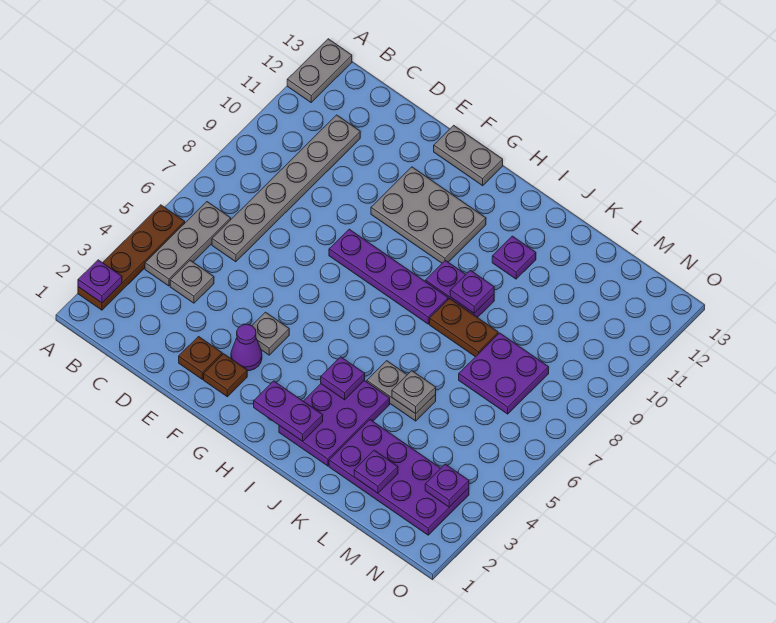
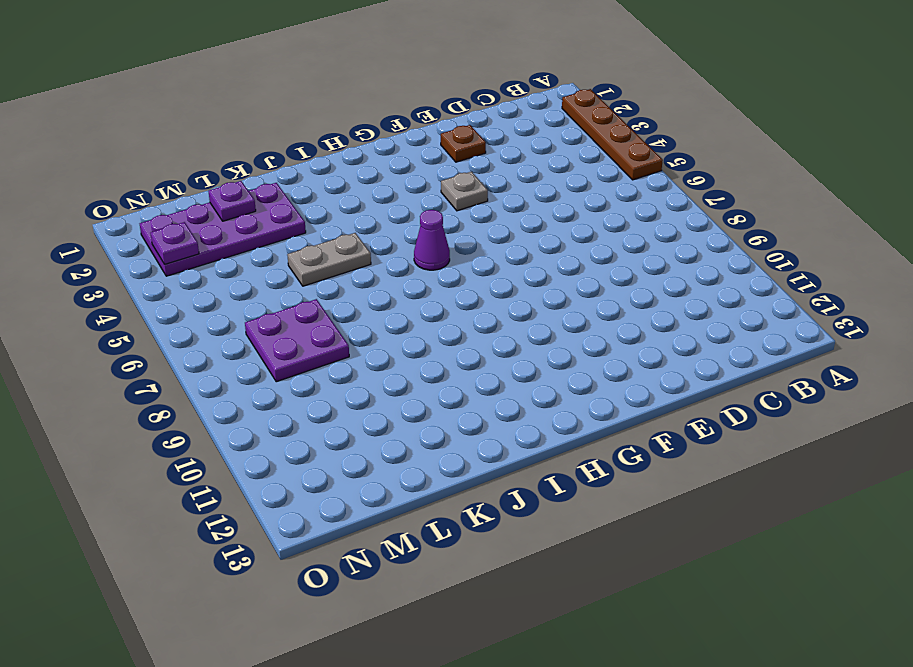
purple 1x1 cone [414,210,450,270] -> purple 1x1 cone moved to [231,324,262,371]
none -> grey 1x2 plate [287,39,352,102]
none -> grey 1x3 plate [145,202,231,286]
none -> grey 1x1 plate [170,260,214,303]

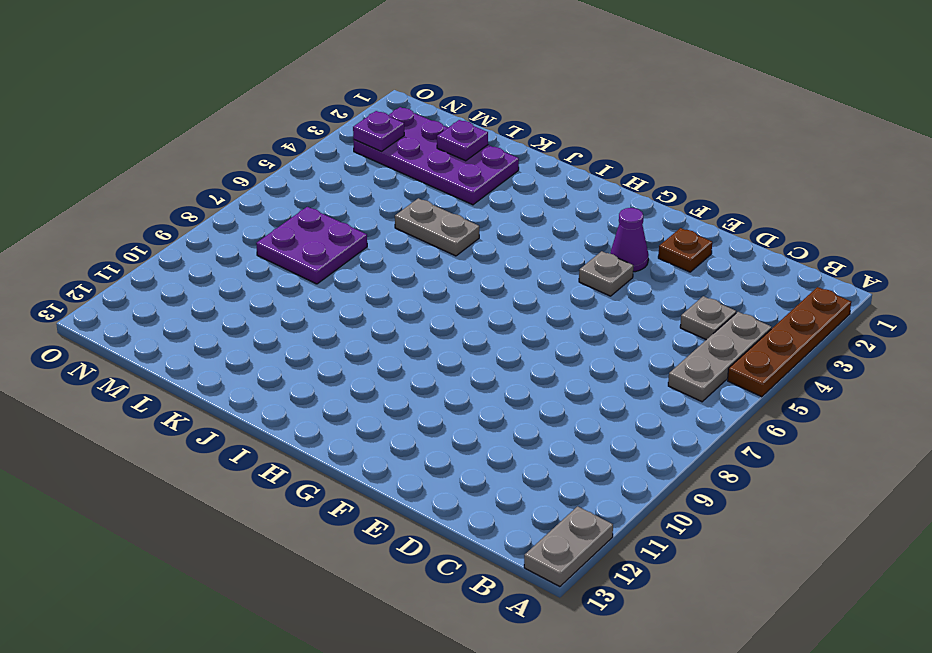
none -> grey 1x6 plate [212,115,360,262]
none -> brown 1x1 plate [204,354,247,397]
none -> purple 1x4 plate [329,229,448,324]

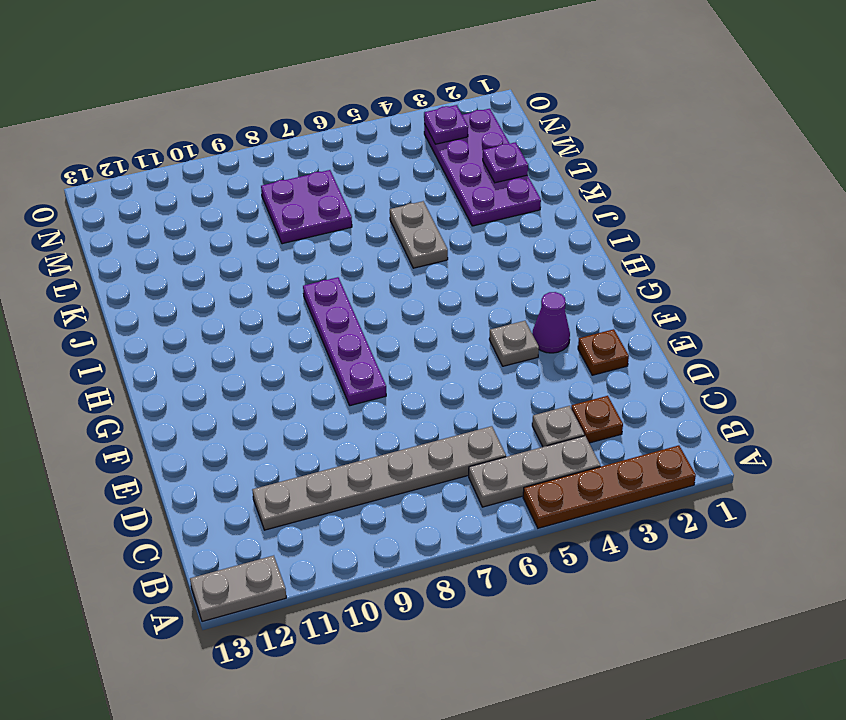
brown 1x1 plate [571,396,623,443] -> brown 1x1 plate moved to [204,354,247,397]
none -> grey 2x3 plate [371,167,486,263]
none -> grey 1x2 plate [434,125,503,186]
none -> purple 2x3 plate [279,380,390,466]

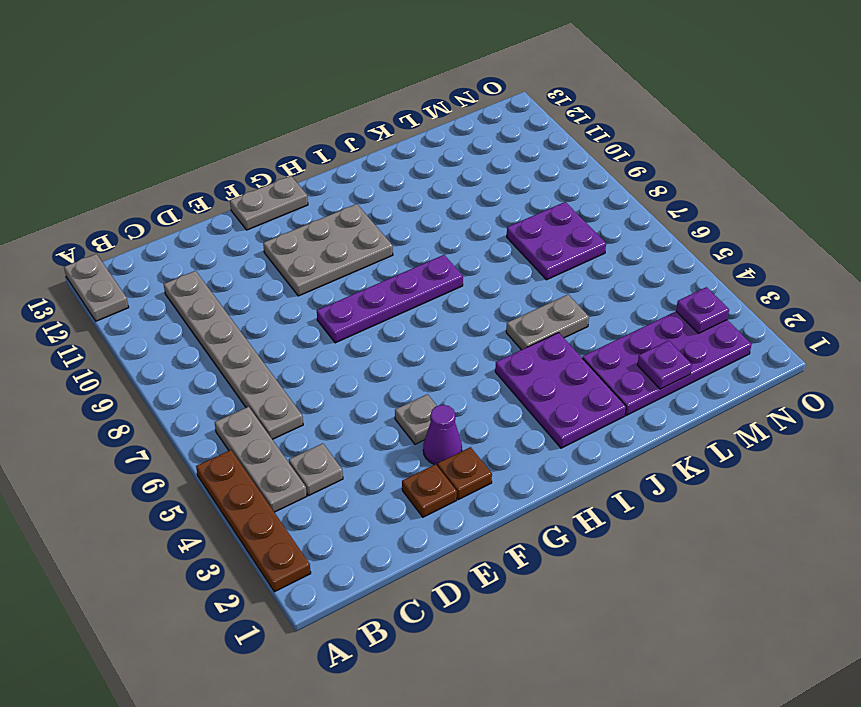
none -> purple 1x2 plate [425,260,494,318]
none -> brown 1x2 plate [430,299,498,357]
none -> purple 1x1 plate [492,236,536,279]

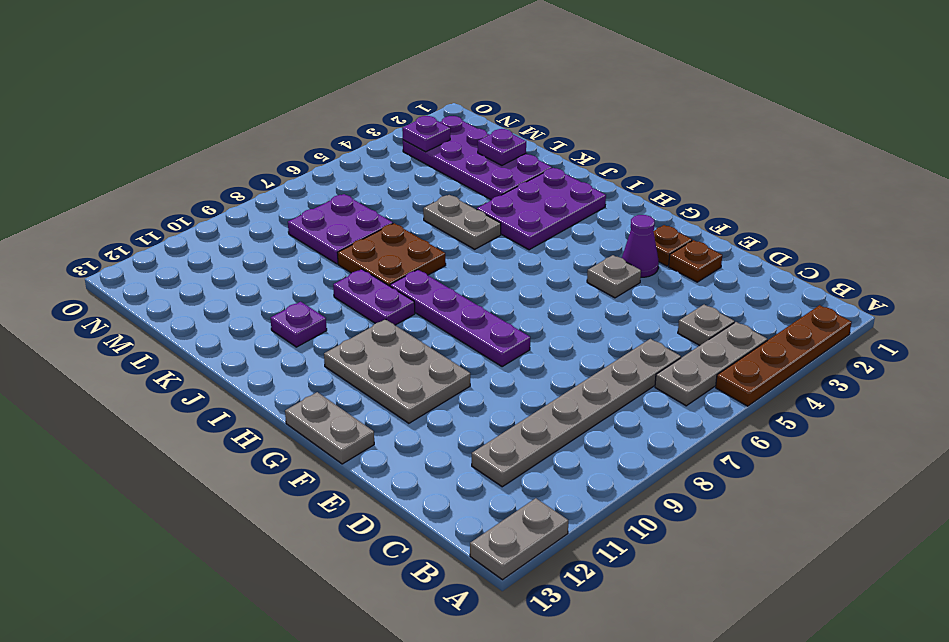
brown 2x2 plate [338,223,446,286] -> brown 1x2 plate [430,299,498,357]
none -> purple 1x1 plate [78,260,122,303]
none -> purple 1x2 plate [254,381,323,441]
none -> purple 1x1 plate [321,357,365,400]

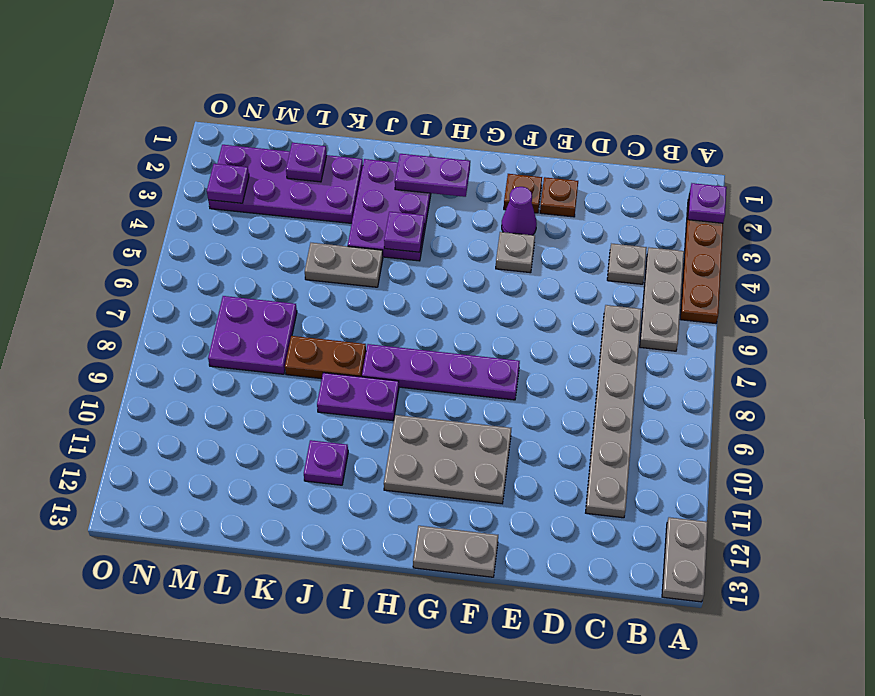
none -> purple 1x1 plate [450,270,494,313]
none -> grey 1x1 plate [392,371,436,414]

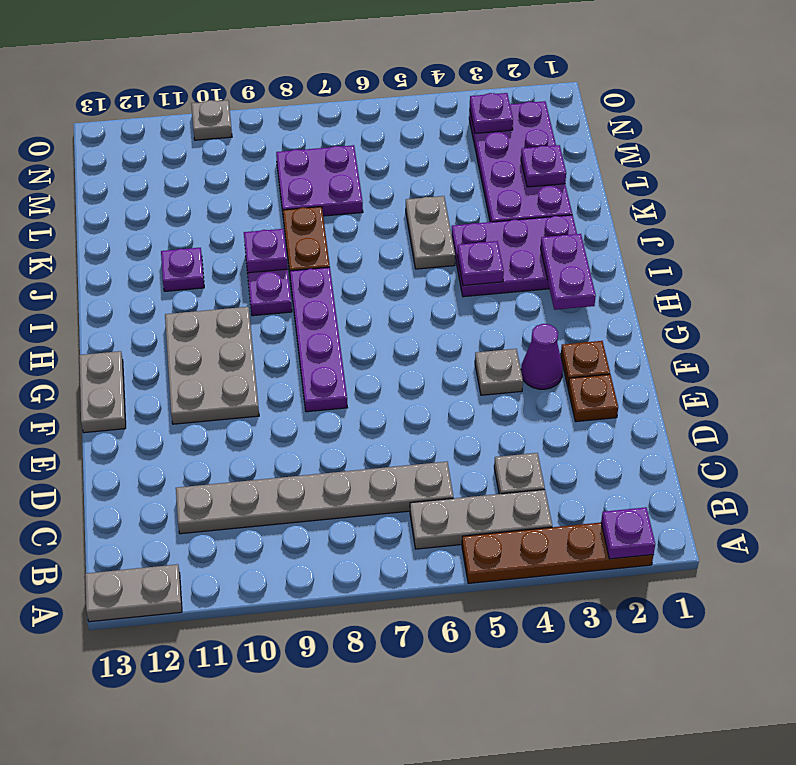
grey 1x1 plate [191,100,232,140] -> grey 1x1 plate moved to [392,371,436,414]

